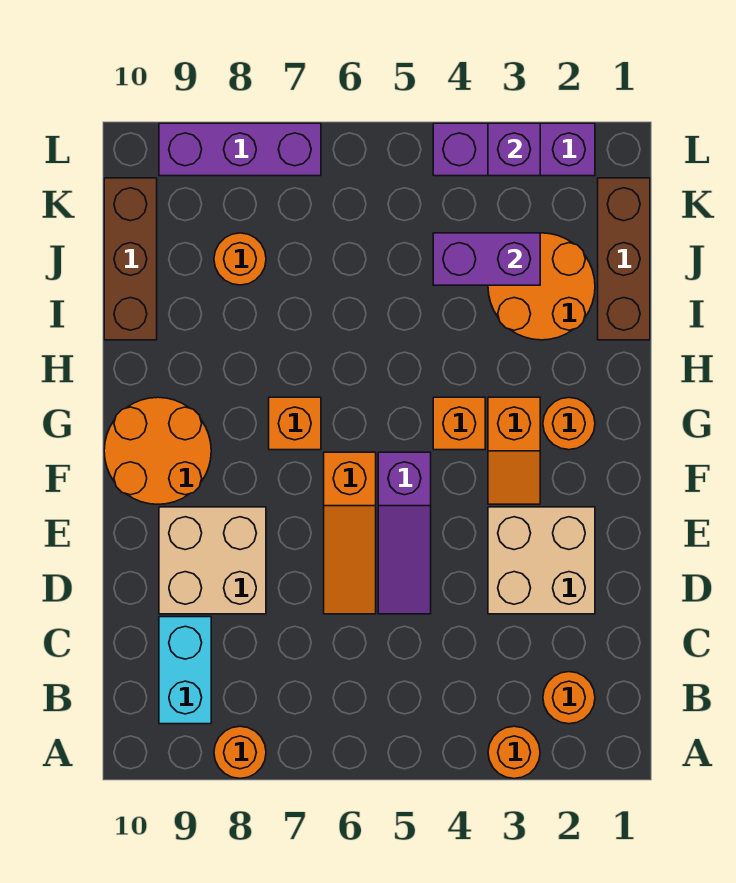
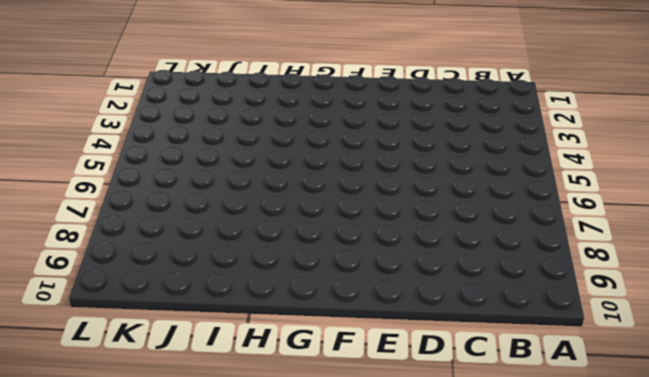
none -> orange 1x1 round brick [488,726,540,779]
none -> orange 1x1 round brick [214,726,266,778]
none -> orange 1x1 round brick [543,672,595,724]

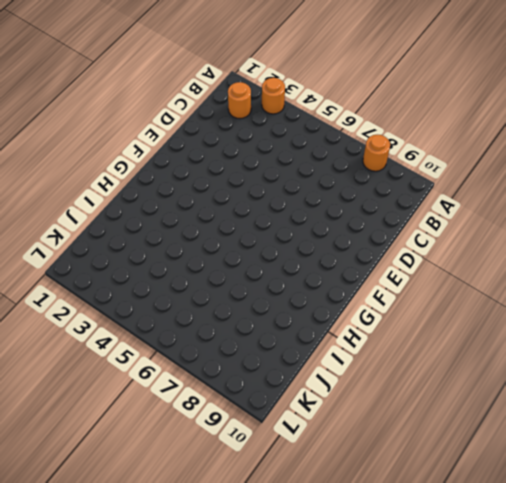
none -> cyan 1x2 brick [159,617,211,724]
none -> tan 2x2 brick [488,507,595,614]
none -> purple 1x3 slope [378,452,431,614]

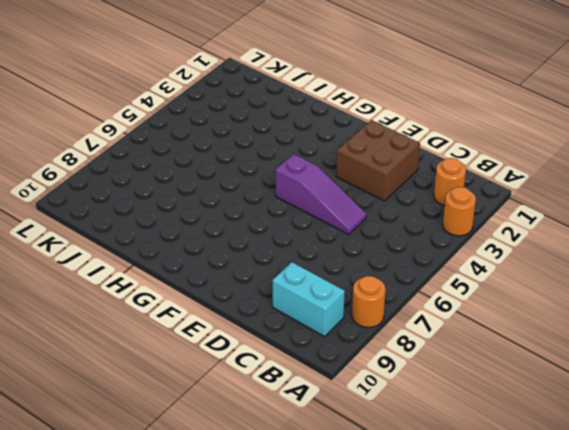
brown 2x2 brick [336,120,420,201] -> tan 2x2 brick [488,507,595,614]
none -> orange 1x3 slope [324,452,376,614]
none -> tan 2x2 brick [159,507,266,614]
none -> orange 1x2 slope [488,397,540,504]

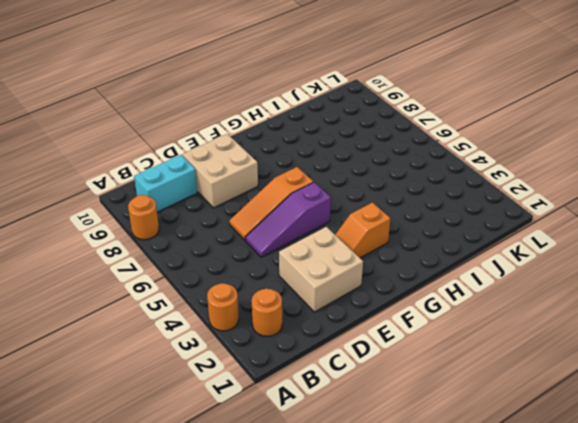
none -> orange 2x2 round brick [104,397,211,504]
none -> orange 1x1 round brick [543,398,595,450]
none -> orange 1x1 brick [433,397,485,450]

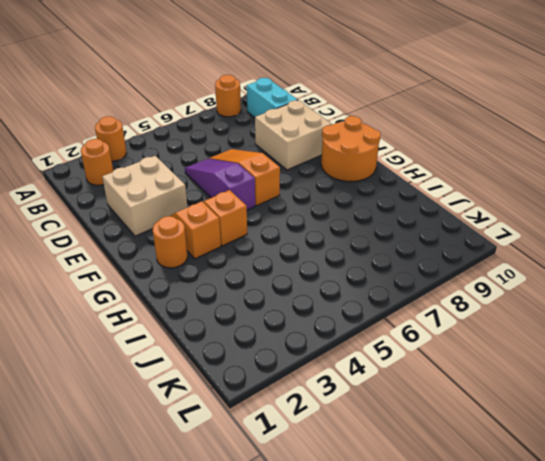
none -> orange 1x1 brick [269,397,321,450]
none -> brown 1x3 brick [598,178,650,340]
none -> orange 2x2 round brick [488,233,595,340]

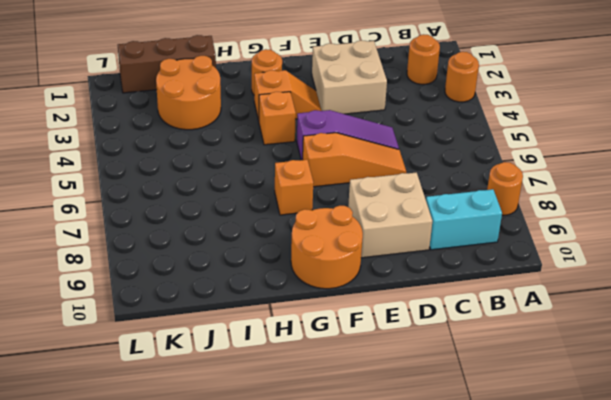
none -> brown 1x3 brick [104,178,157,340]
none -> orange 1x1 round brick [214,233,266,285]
none -> purple 1x3 brick [433,123,595,176]

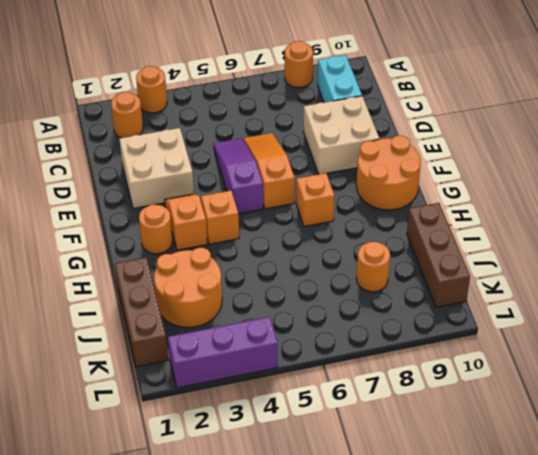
none -> purple 1x3 brick [159,123,321,176]
none -> purple 1x2 brick [433,233,540,285]
none -> purple 1x1 brick [488,123,540,176]

